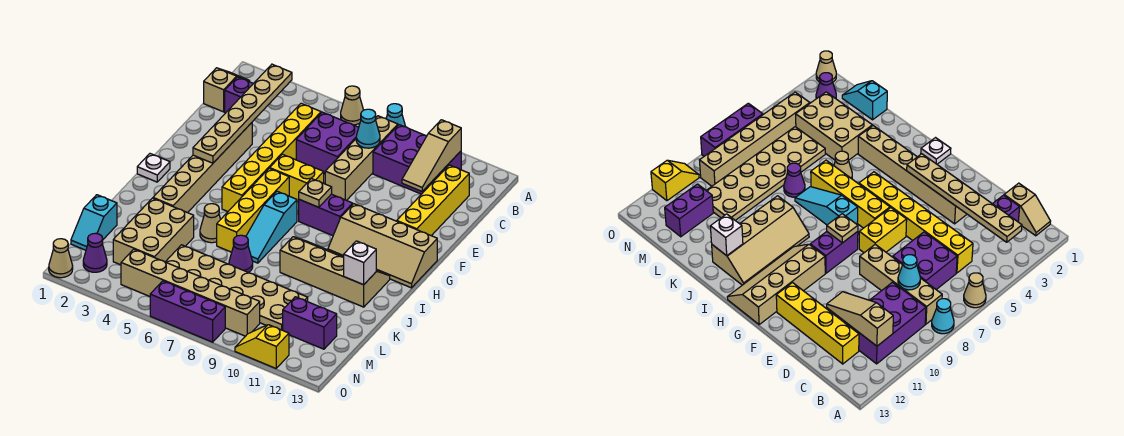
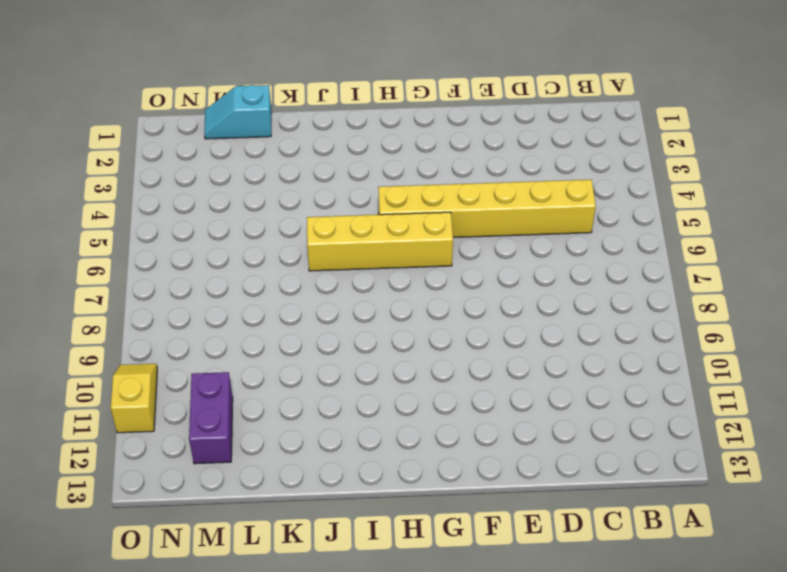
none -> tan 1x1 cone [341,86,364,125]
none -> cyan 1x1 cone [386,104,406,127]
none -> tan 1x2 slope [204,68,250,112]
none -> tan 1x4 brick [325,116,398,201]

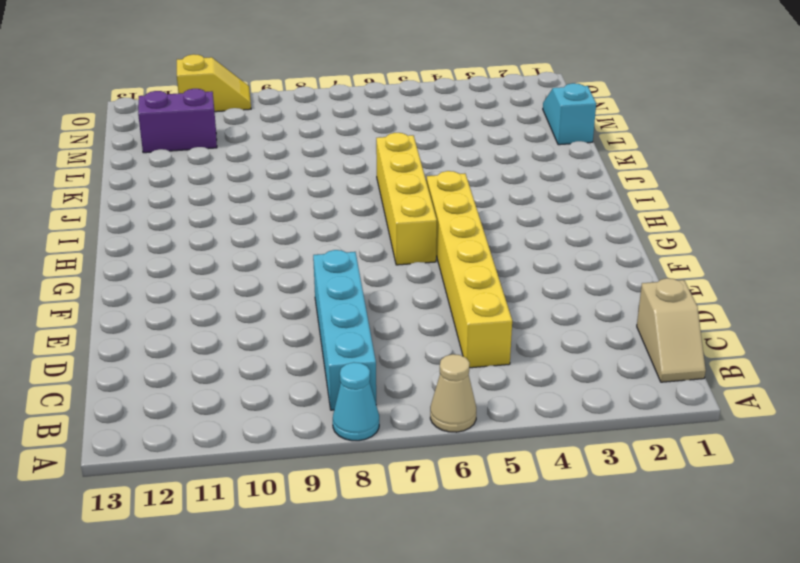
cyan 1x4 brick [313,250,376,410] -> tan 1x4 brick [325,116,398,201]
none -> purple 2x3 brick [373,125,461,194]
none -> purple 1x1 brick [225,77,253,113]
none -> purple 2x2 brick [296,112,359,174]
none -> yellow 1x4 brick [397,165,469,236]

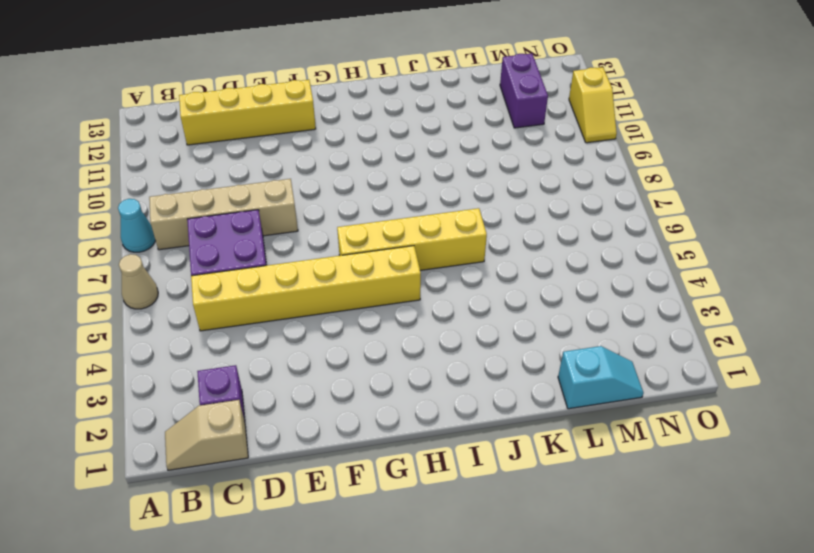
none -> purple 2x3 brick [373,125,461,194]
none -> tan 1x6 brick [153,123,252,213]
none -> yellow 1x2 brick [270,154,324,202]
none -> purple 1x2 brick [299,194,353,236]

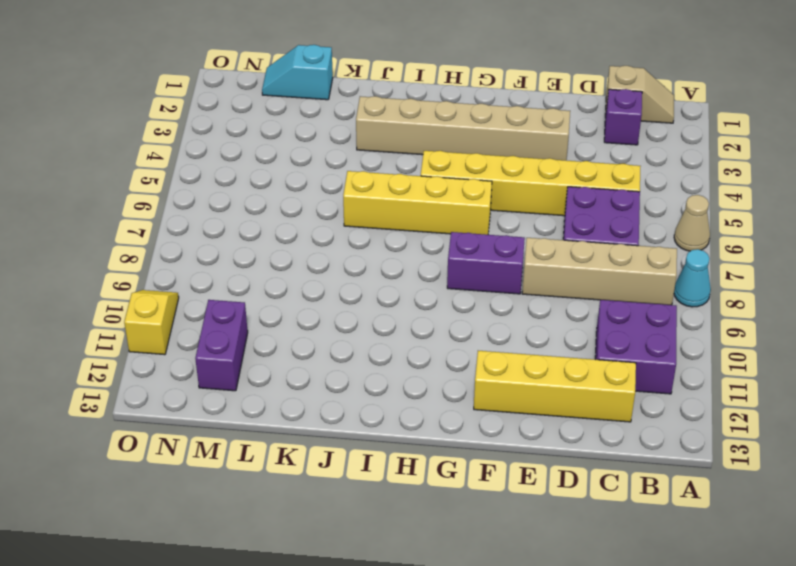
purple 2x2 brick [595,300,677,394] -> purple 2x3 brick [373,125,461,194]
purple 1x2 brick [447,232,525,294] -> purple 1x2 brick turned to [299,194,353,236]
none -> yellow 1x2 brick [270,154,324,202]
none -> tan 2x4 slope [328,204,437,288]
none -> white 1x1 plate [137,154,170,182]
none -> cyan 1x3 slope [246,191,297,263]

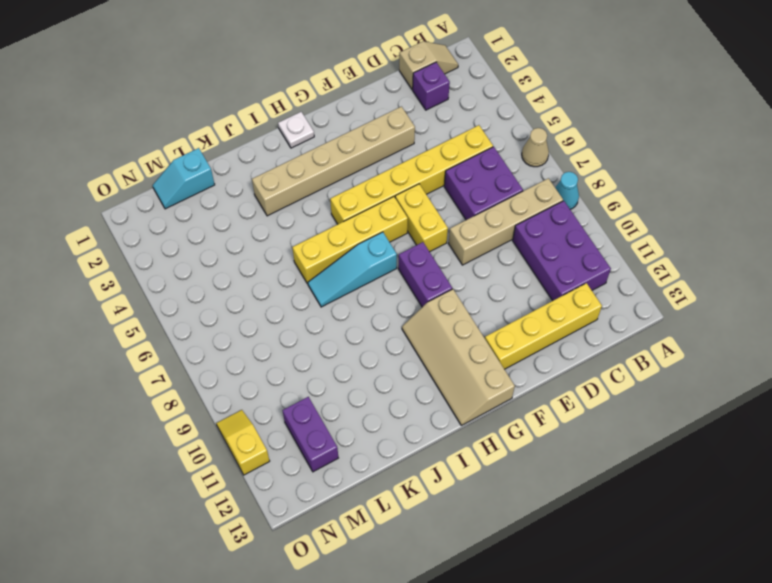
none -> tan 2x4 slope [280,237,390,307]
none -> tan 1x1 cone [200,204,221,243]
none -> tan 2x3 brick [113,198,194,265]
none -> purple 1x1 cone [229,235,253,272]

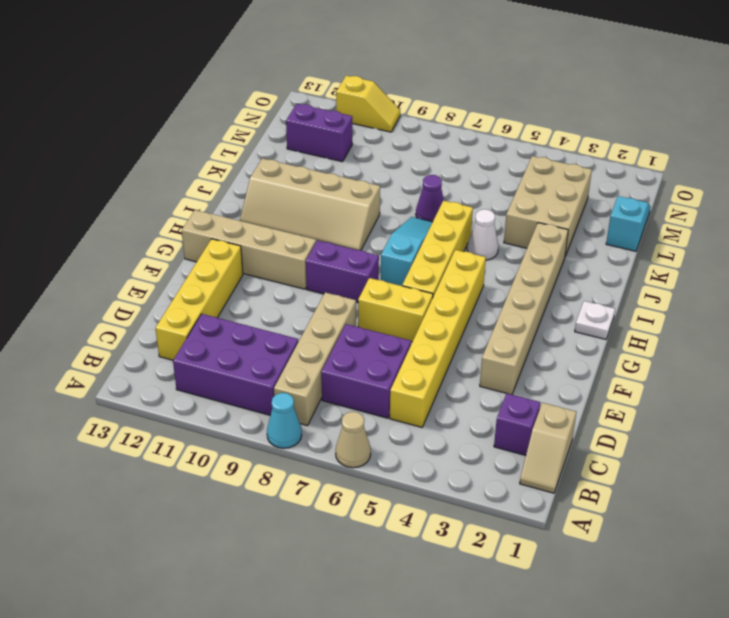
white 1x1 cone [467,209,499,260] -> tan 1x1 cone [200,204,221,243]
none -> tan 2x6 plate [166,245,308,330]
none -> purple 1x1 cone [83,233,107,272]
none -> tan 1x6 brick [121,249,260,336]
none -> tan 1x1 cone [49,239,73,278]

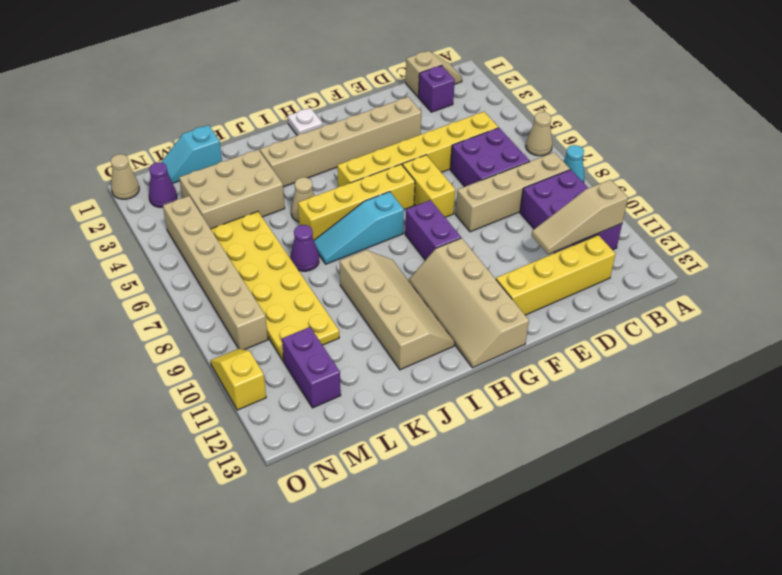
yellow 2x6 plate [211,212,339,361] -> tan 2x6 plate [166,245,308,330]
none -> purple 1x3 brick [150,281,225,342]
none -> tan 1x6 plate [193,64,292,163]
none -> cyan 1x1 cone [356,109,380,148]
none -> tan 1x1 plate [299,179,332,207]

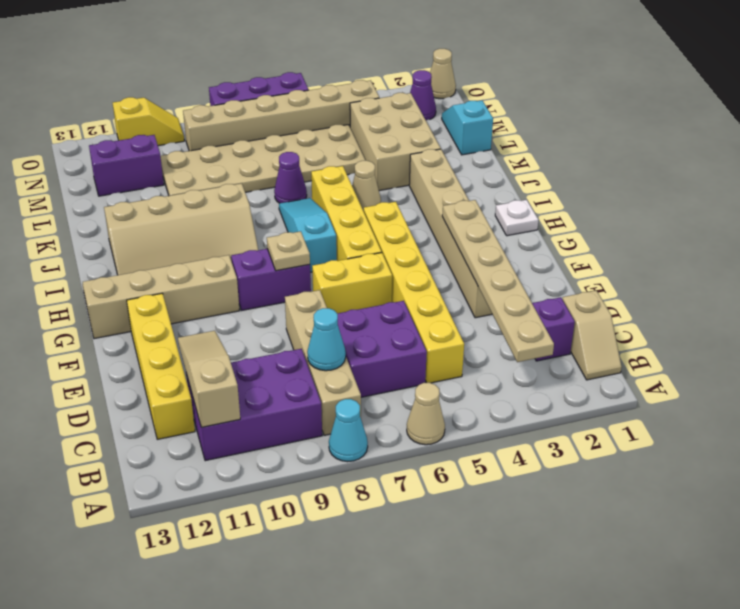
none -> white 1x1 brick [343,241,376,285]

